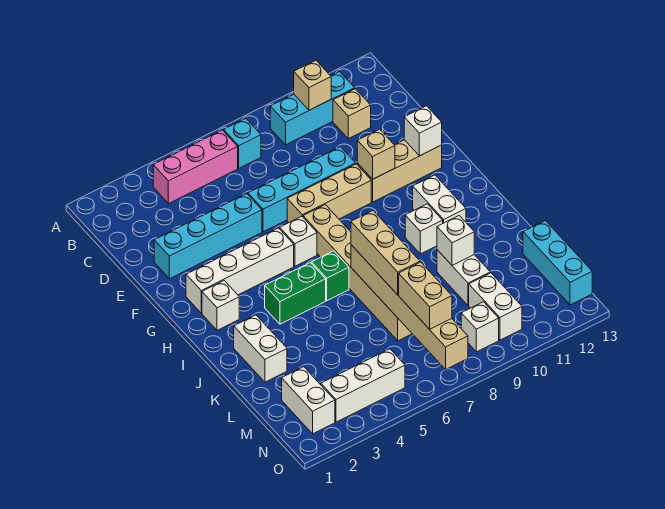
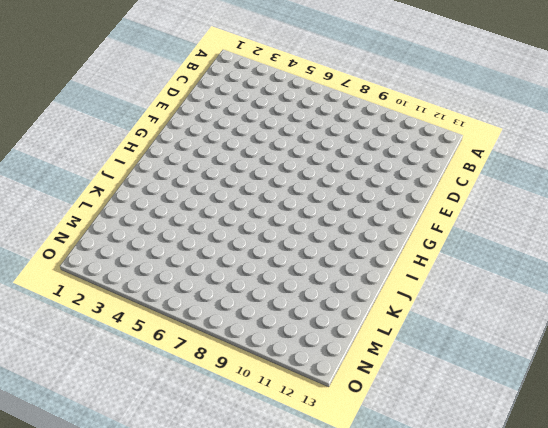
none -> pink 1x3 brick [153,130,238,204]
none -> cyan 1x1 brick [224,118,261,168]
none -> cyan 1x3 brick [270,72,355,145]
none -> tan 1x1 brick [333,89,371,139]

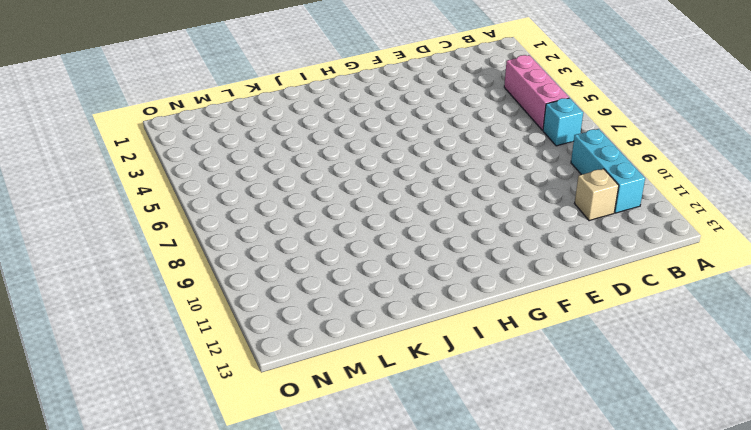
none -> cyan 1x4 brick [154,194,262,279]
none -> cyan 1x4 brick [248,147,356,232]
none -> tan 1x3 brick [287,164,371,223]
none -> tan 1x3 brick [357,140,442,202]

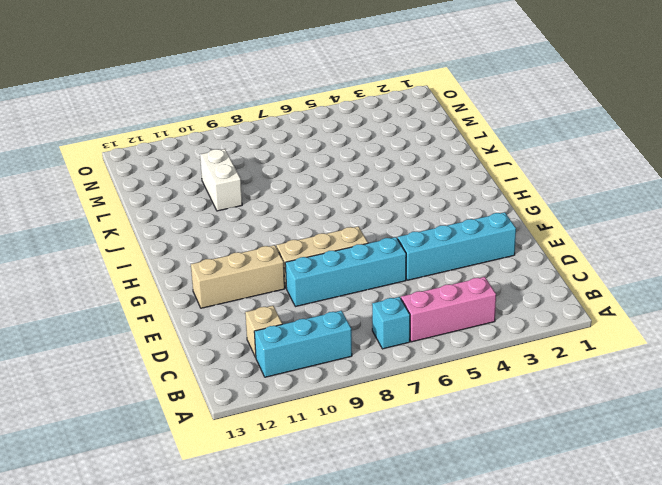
none -> white 1x4 brick [186,228,294,313]
none -> white 1x1 brick [280,216,317,266]
none -> tan 1x6 brick [303,205,412,341]
none -> white 1x1 brick [202,281,239,330]

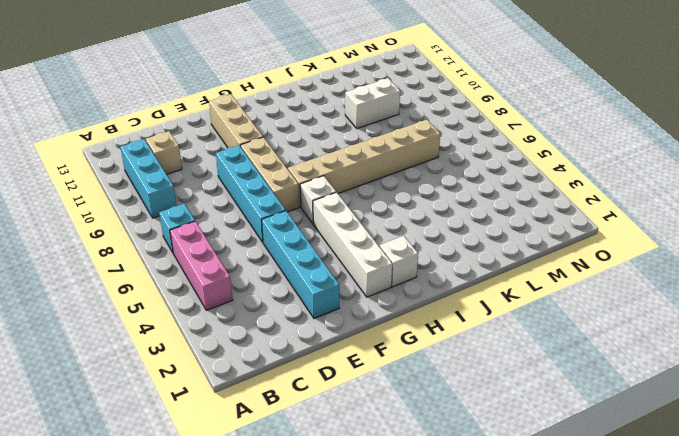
none -> white 1x2 brick [413,175,466,223]
none -> green 1x2 brick [265,263,326,324]
none -> green 1x1 brick [312,251,349,301]
none -> white 1x1 brick [405,204,443,254]

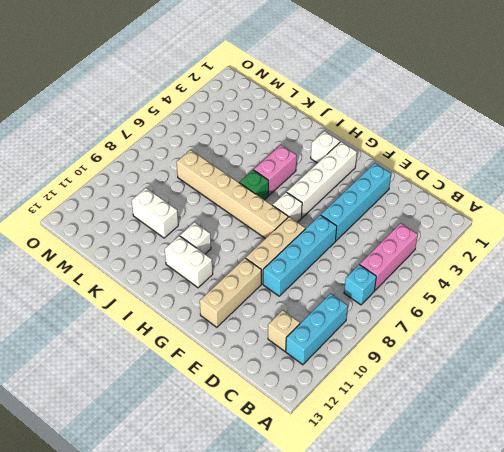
pink 1x2 brick [254,145,297,195] -> green 1x2 brick [265,263,326,324]
none -> white 1x2 brick [234,315,287,382]
none -> cyan 1x3 brick [523,221,592,305]
none -> white 1x2 brick [282,367,335,434]
none -> white 1x2 brick [469,273,522,340]

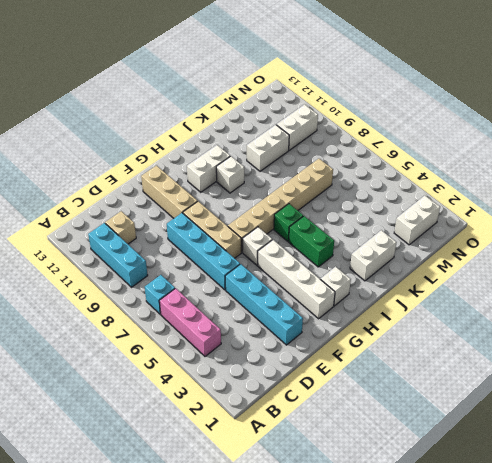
none -> cyan 1x3 brick [523,221,592,305]
none -> white 1x3 brick [321,349,405,422]
none -> white 1x1 brick [461,302,499,352]
none -> tan 1x1 brick [294,60,331,110]

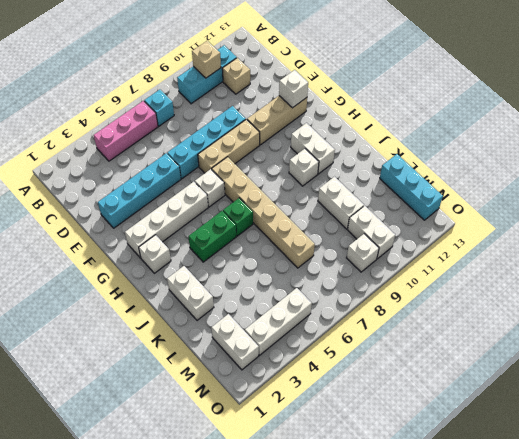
none -> tan 1x1 brick [357,129,395,179]
none -> tan 1x6 brick [351,245,468,370]
none -> white 1x1 brick [437,216,474,265]
none -> tan 1x3 brick [351,211,420,295]

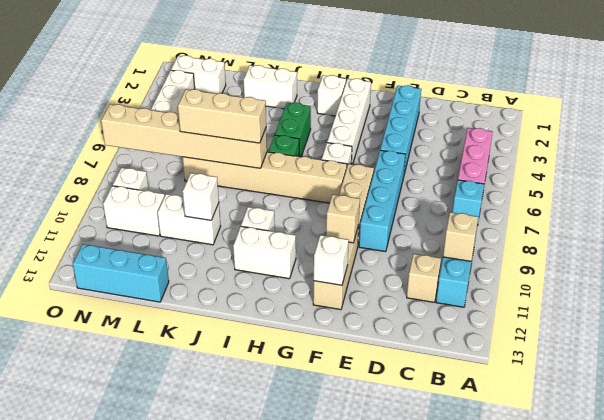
none -> tan 1x2 brick [399,262,452,329]

